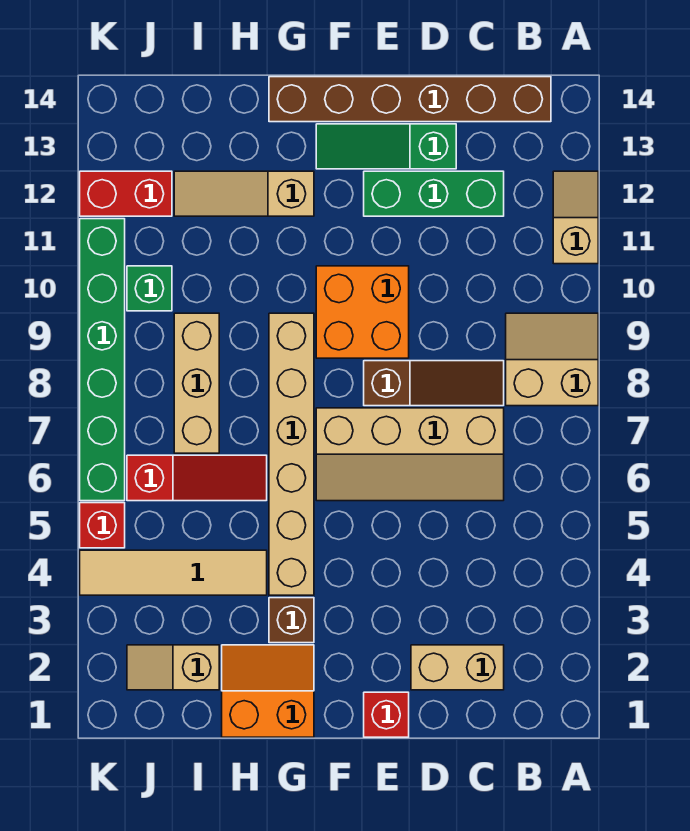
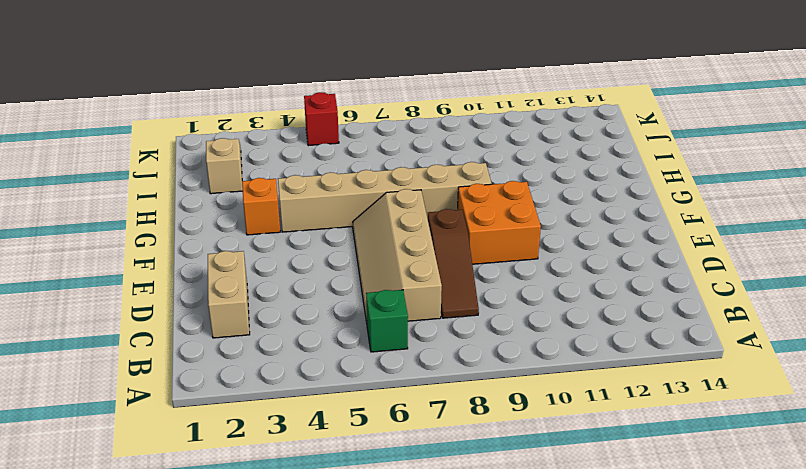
green 1x1 brick [366,290,408,352] -> green 1x1 brick moved to [127,266,172,311]
orange 1x1 brick [242,178,280,235] -> brown 1x1 brick [269,598,314,643]
none -> tan 2x2 slope [506,313,598,406]
none -> tan 1x2 slope [553,171,598,264]
none -> brown 1x6 brick [269,77,551,122]

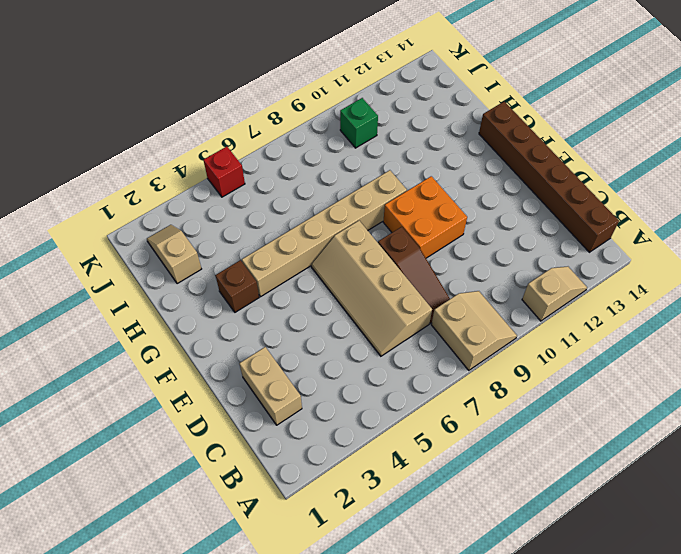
none -> green 1x3 brick [364,171,504,216]
none -> green 1x3 slope [316,124,456,169]
none -> red 1x1 brick [364,692,409,737]

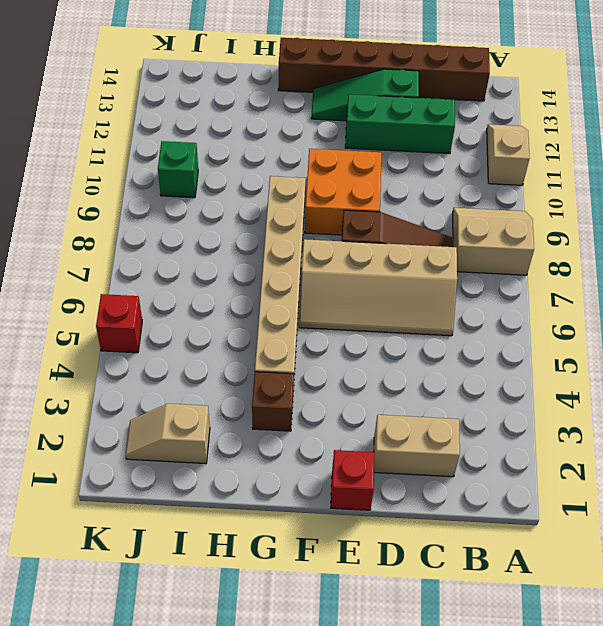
none -> orange 2x2 slope [222,645,314,737]
none -> tan 1x3 slope [174,171,314,216]
none -> tan 1x4 tile [80,550,267,595]

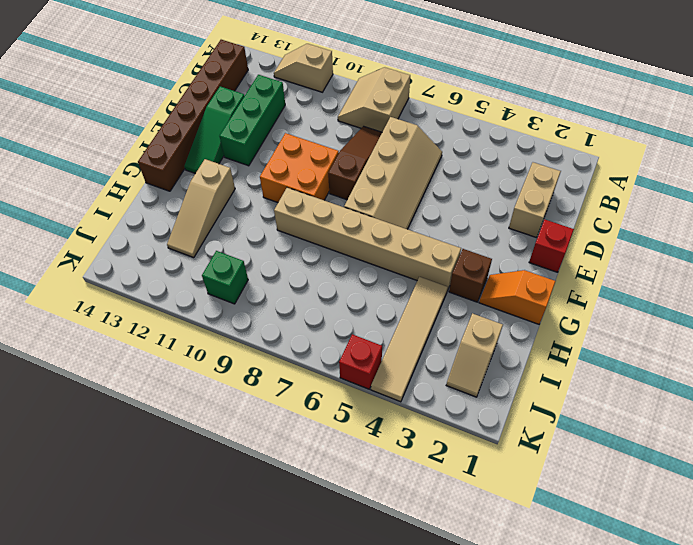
orange 1x2 slope [479,270,555,324] -> orange 2x2 slope [222,645,314,737]
none -> red 1x3 slope [127,455,267,501]
none -> tan 1x3 brick [174,313,219,453]
none -> red 1x2 brick [80,171,172,216]

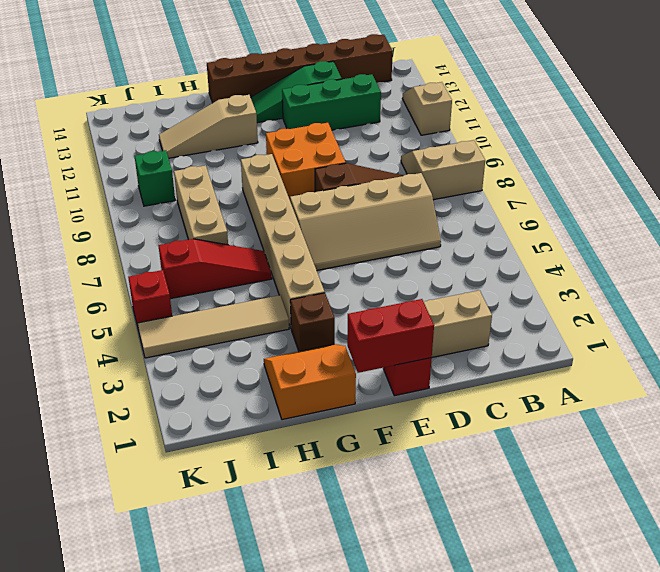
red 1x2 brick [347,299,434,373] -> red 1x2 brick moved to [80,171,172,216]
none -> tan 1x2 slope [127,645,219,690]
none -> green 1x6 brick [80,219,125,501]

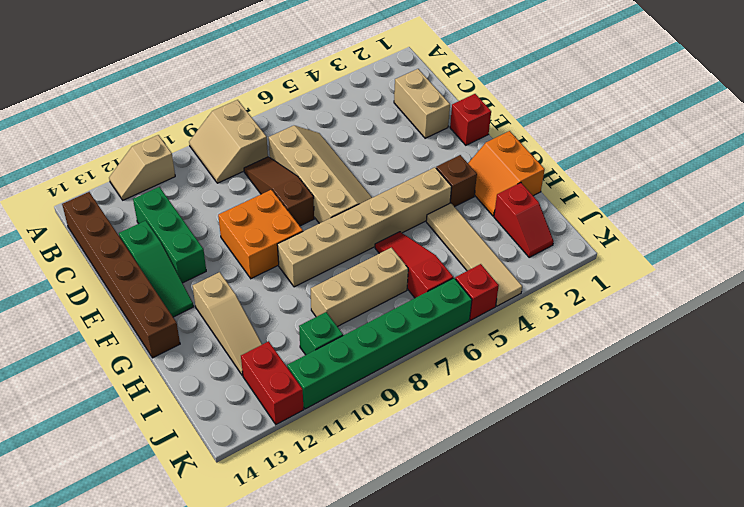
red 1x2 slope [494,183,554,257] -> tan 1x2 slope [127,645,219,690]

